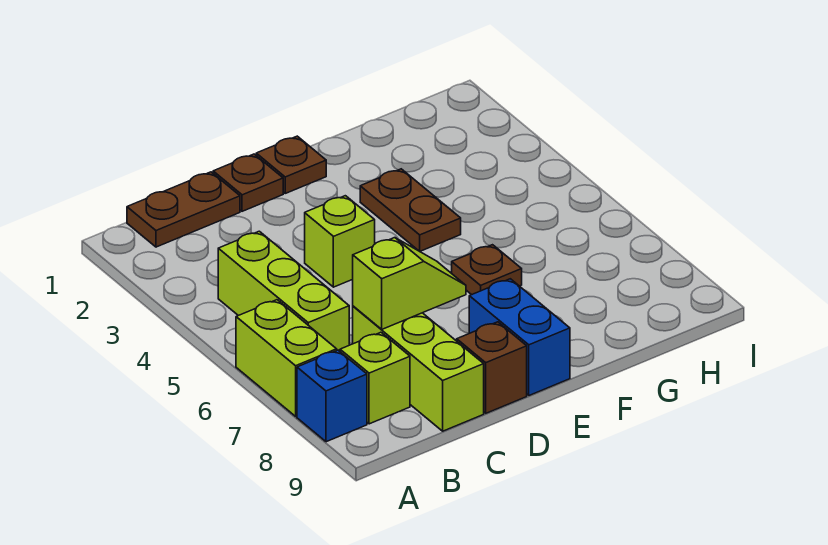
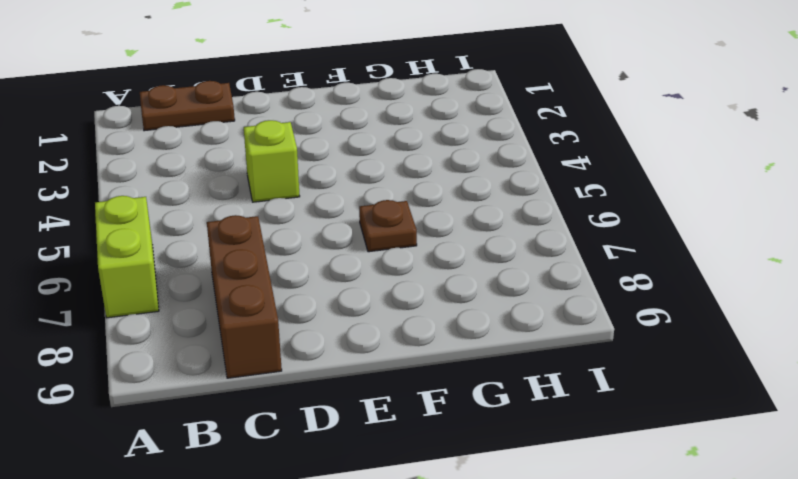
brown 1x3 brick [207,215,282,378] -> lime 1x3 brick [353,306,484,431]
none -> blue 1x1 brick [297,350,367,442]
none -> lime 1x3 brick [218,231,349,351]
none -> lime 1x1 brick [340,332,410,424]

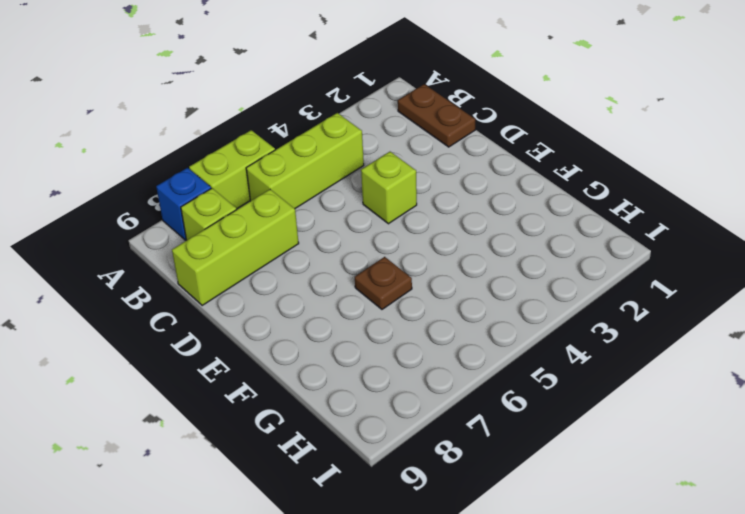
none -> brown 1x1 plate [213,154,283,211]
none -> brown 1x1 brick [457,322,527,413]
none -> brown 1x1 plate [256,136,326,193]

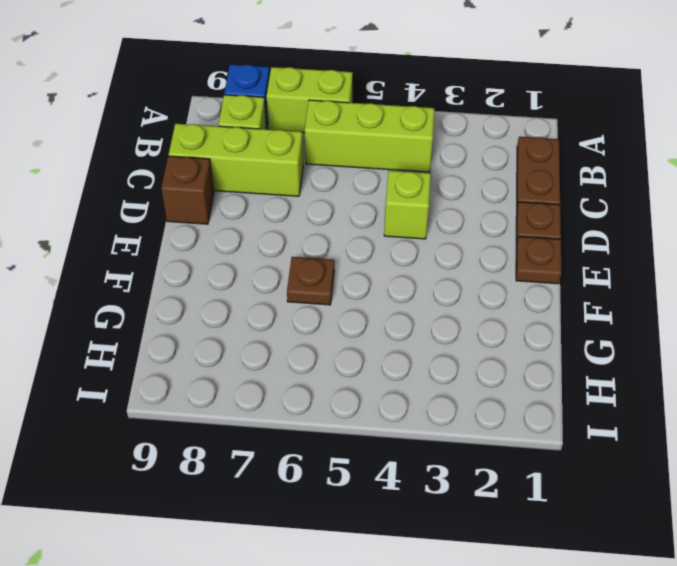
none -> blue 1x2 brick [469,279,570,395]
none -> brown 1x2 plate [360,169,461,251]
none -> lime 1x2 slope [353,238,466,329]

